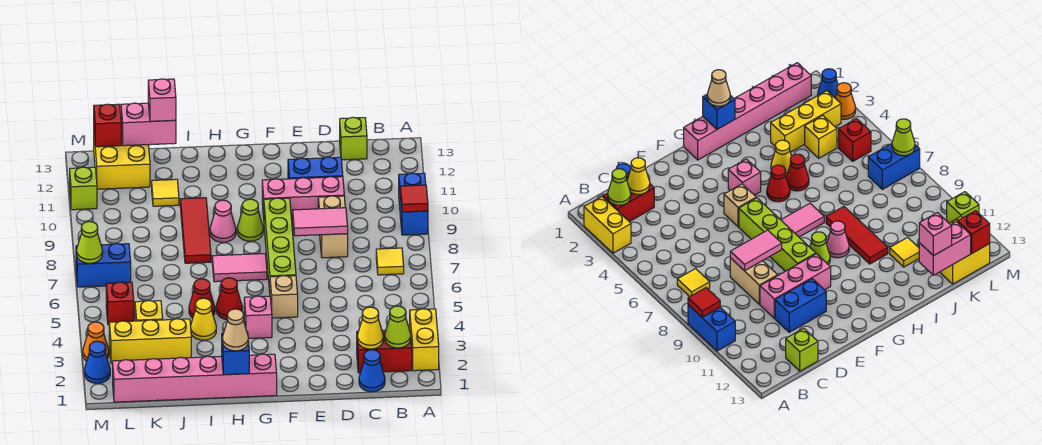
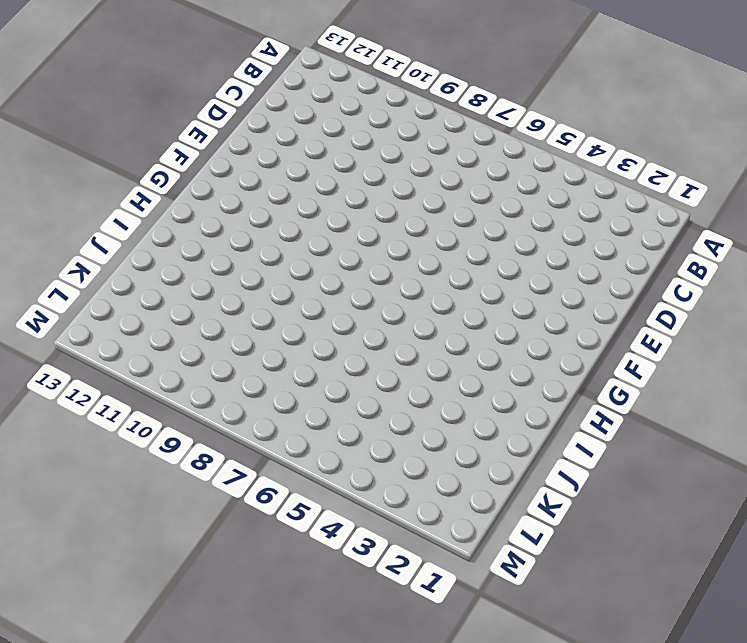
none -> yellow 1x2 brick [410,309,439,371]
none -> blue 1x2 brick [399,173,428,235]
none -> red 1x2 brick [357,329,412,373]
none -> yellow 1x1 tile [376,248,404,275]

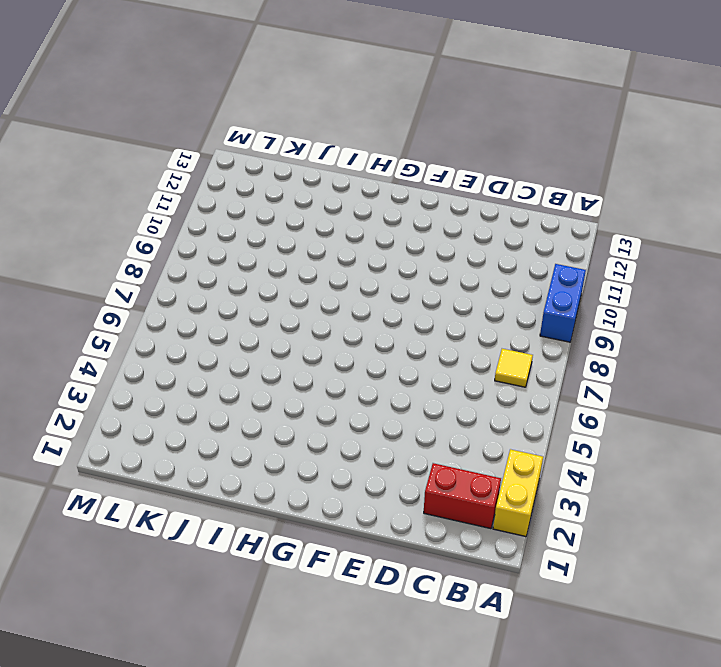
none -> blue 1x1 cone [359,350,385,392]
none -> lime 1x1 brick [340,117,367,160]
none -> tan 1x2 brick [318,196,348,258]
none -> pink 1x3 brick [262,177,344,220]

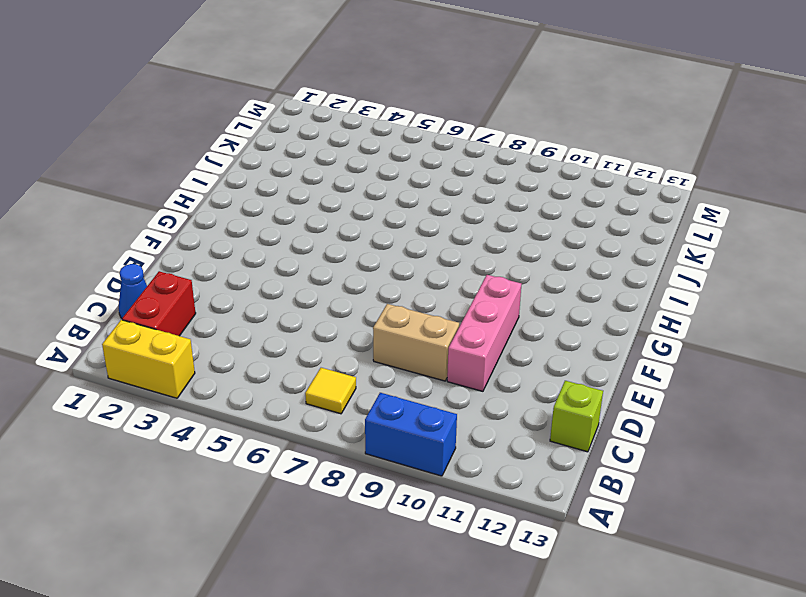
none -> blue 1x2 brick [288,157,343,179]
none -> tan 1x1 brick [270,276,298,318]
none -> lime 1x4 brick [264,198,296,292]
none -> pink 1x6 brick [113,354,277,402]

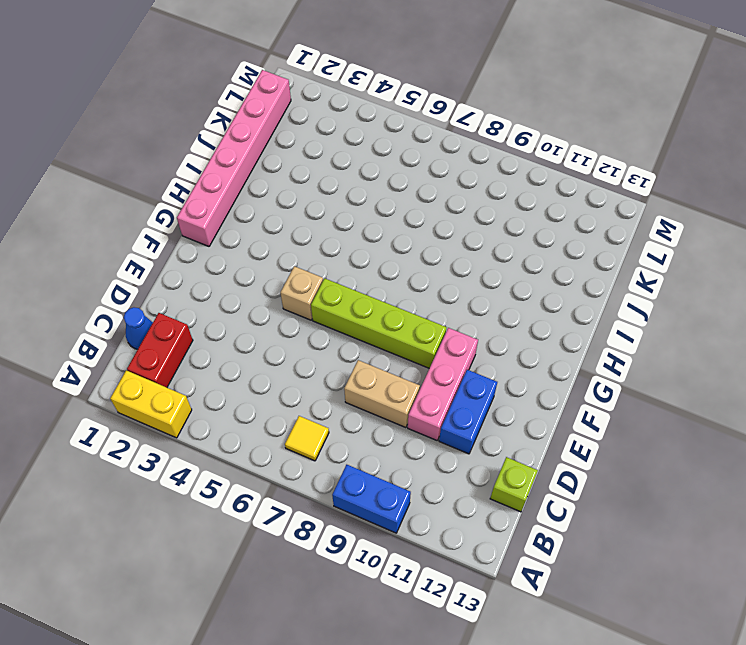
none -> pink 1x1 brick [244,296,272,338]
none -> pink 1x2 tile [212,254,267,282]
none -> lime 1x1 cone [237,199,263,241]
none -> red 1x1 cone [216,278,242,320]

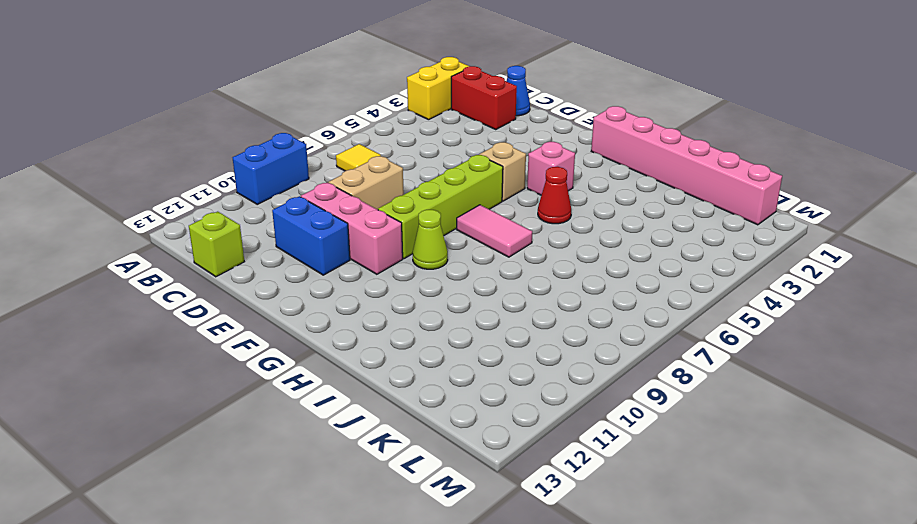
none -> pink 1x1 cone [210,200,236,242]
none -> yellow 1x1 cone [191,298,216,340]
none -> red 1x1 cone [189,279,215,318]
none -> red 1x3 tile [180,198,211,263]

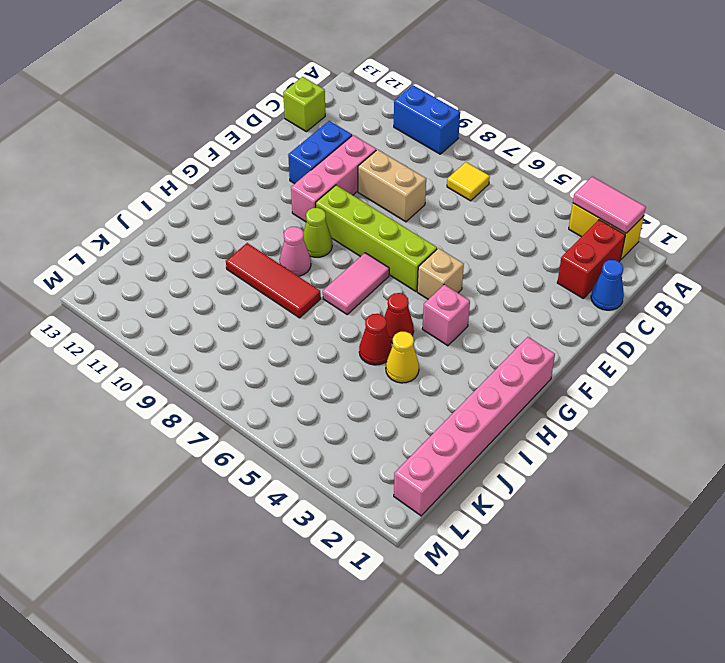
pink 1x2 tile [573,177,646,233] -> pink 1x2 tile turned to [293,208,348,236]
none -> yellow 1x3 brick [109,319,191,363]
none -> yellow 1x1 tile [152,179,179,206]
none -> yellow 1x1 brick [135,301,163,321]
none -> yellow 2x2 brick [94,133,150,189]

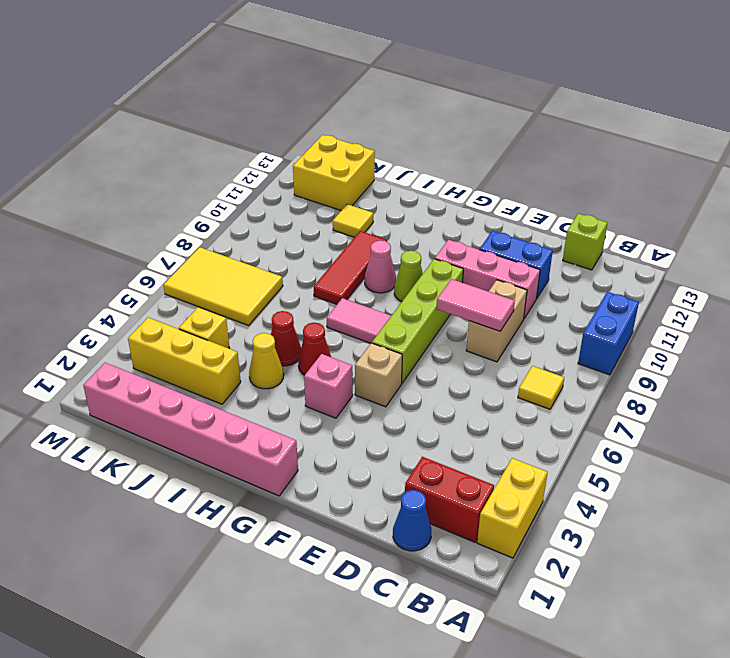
yellow 2x3 tile [164,247,283,325] -> blue 1x2 brick [76,244,131,287]
none -> red 1x1 brick [106,282,134,325]
none -> blue 1x1 cone [84,341,110,383]
none -> orange 1x1 cone [83,322,109,361]
none -> lime 1x1 brick [70,167,97,210]

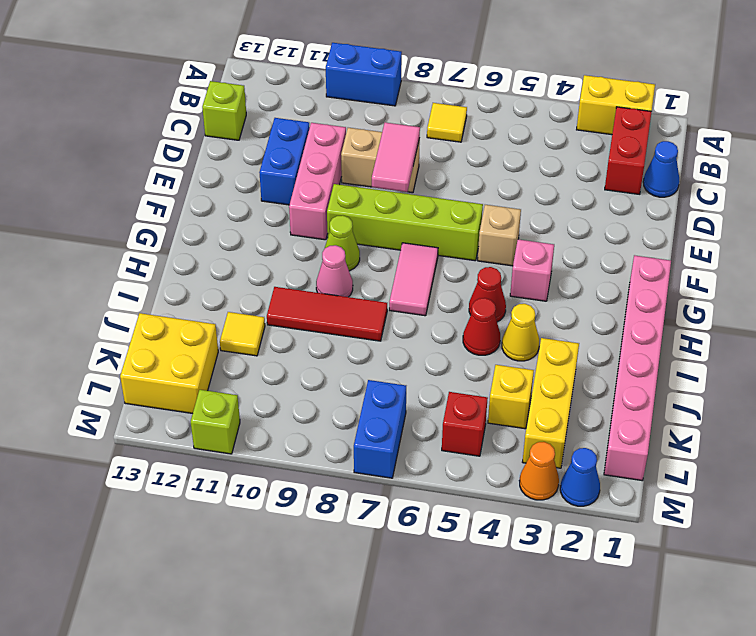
none -> red 1x1 tile [400,185,428,212]
none -> lime 1x1 cone [385,306,411,348]
none -> yellow 1x1 cone [357,307,383,349]
none -> blue 1x1 brick [222,333,249,375]

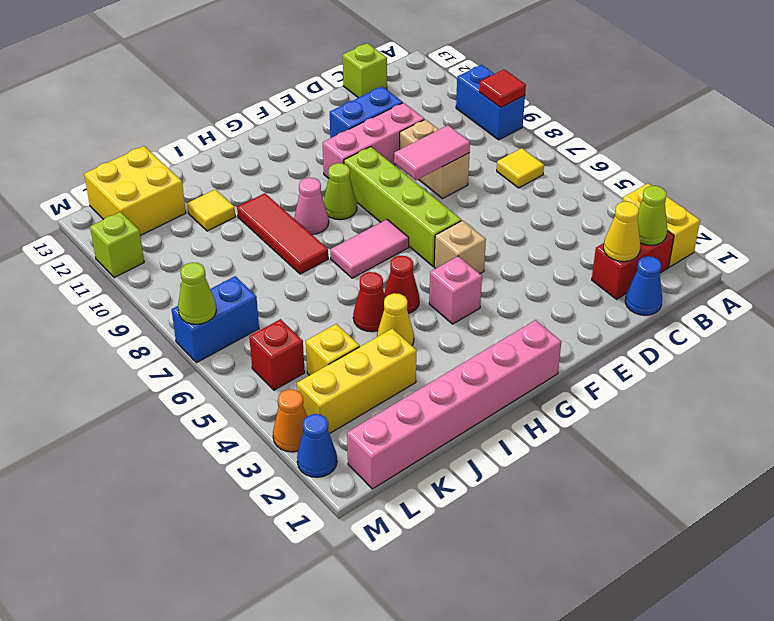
none -> blue 1x1 brick [222,333,249,375]
none -> pink 1x2 brick [121,103,176,146]
none -> red 1x1 brick [94,104,121,147]
none -> tan 1x1 cone [222,309,248,351]

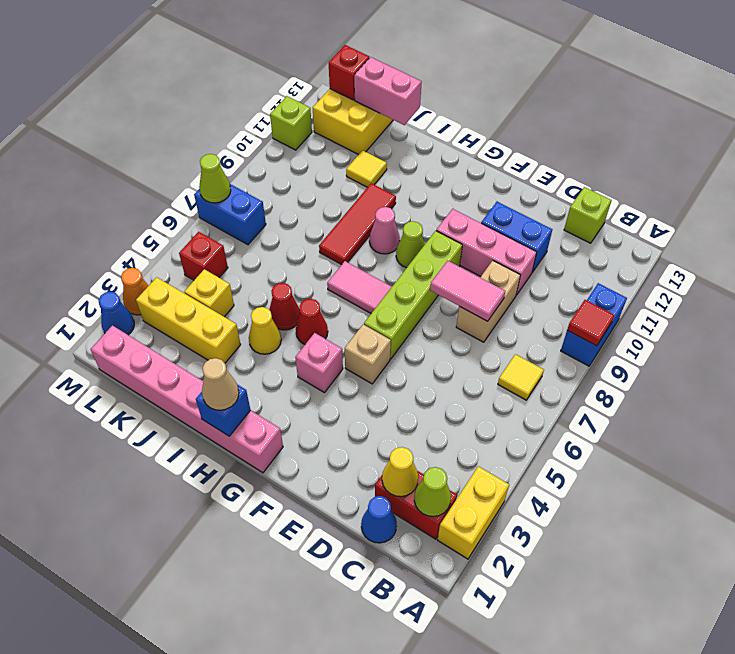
none -> pink 1x1 brick [148,79,176,121]

